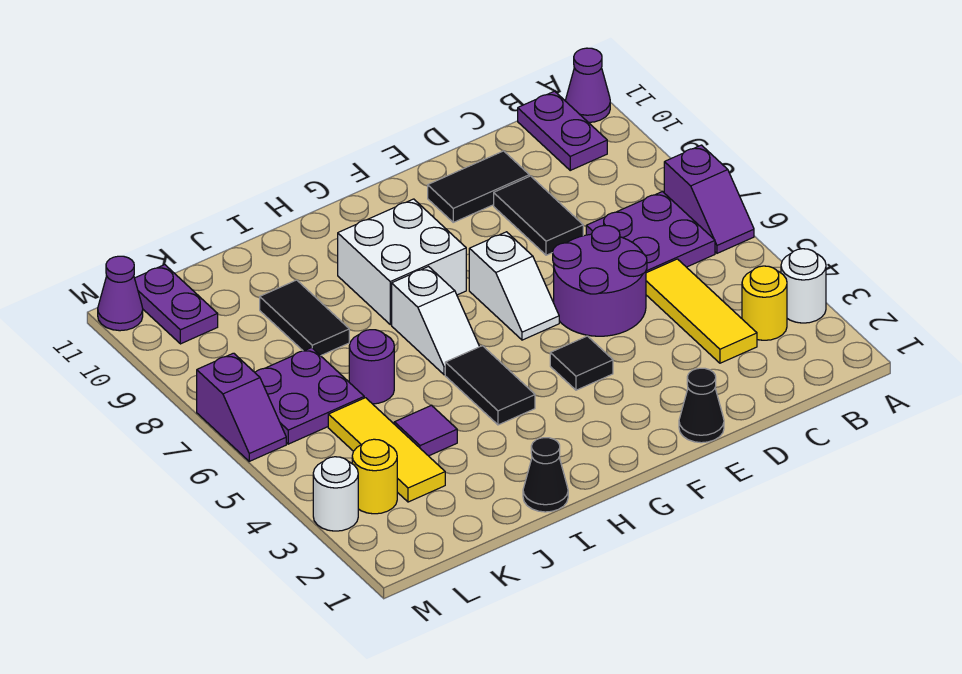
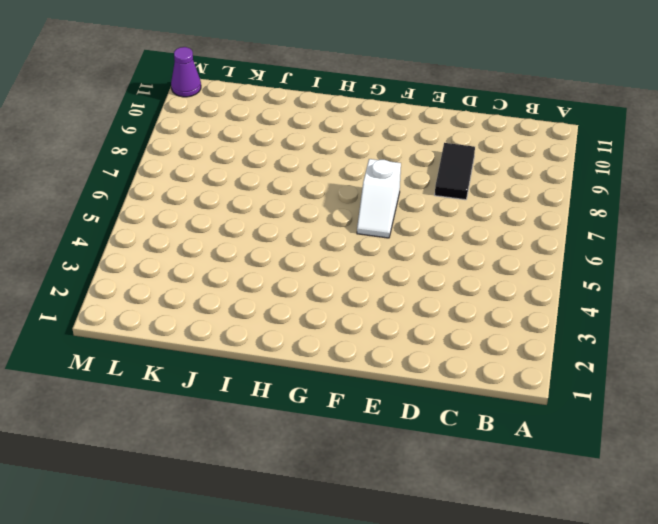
none -> white 1x1 round brick [781,249,826,323]
none -> purple 1x2 slope [664,145,754,253]
none -> purple 1x1 cone [565,48,610,122]

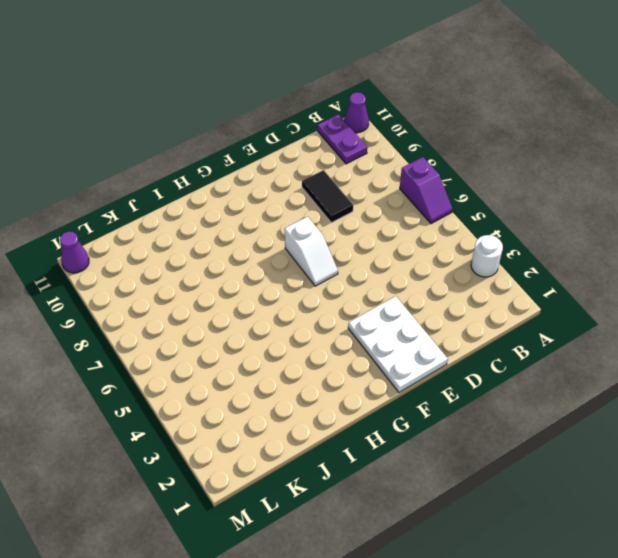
white 2x3 plate [348,296,448,392] -> black 1x1 cone [679,368,724,443]
none -> yellow 1x1 round brick [742,266,787,340]
none -> purple 2x2 plate [586,191,715,273]
none -> yellow 1x3 tile [646,259,757,363]

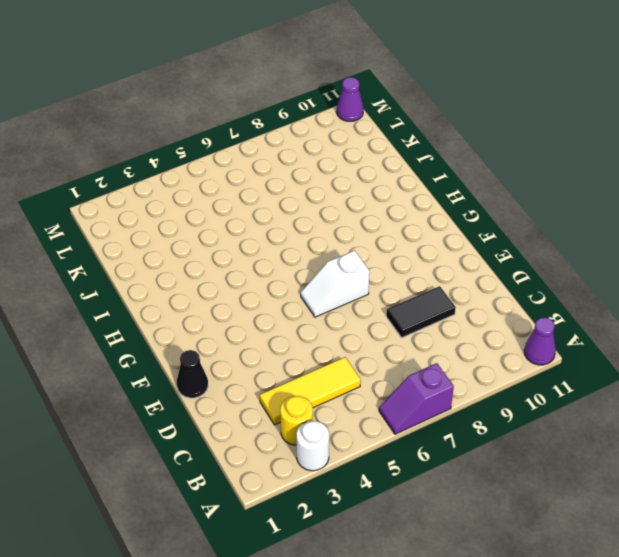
none -> purple 2x2 plate [586,191,715,273]
none -> purple 1x2 plate [518,91,607,170]
none -> purple 2x2 round brick [553,226,647,336]

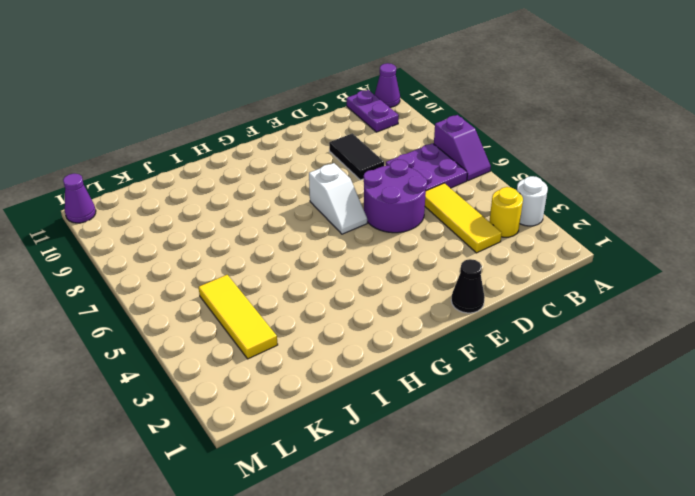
none -> black 1x2 tile [428,151,529,222]
none -> black 1x1 tile [550,336,613,390]
none -> white 2x2 brick [338,199,466,325]

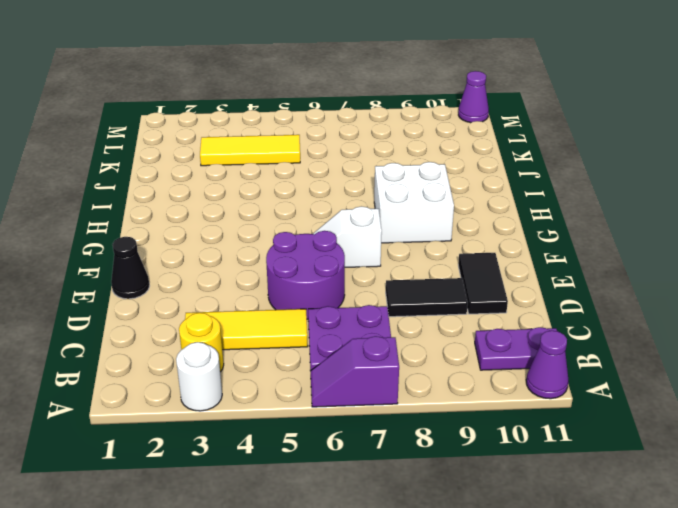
none -> black 1x1 tile [550,336,613,390]
none -> black 1x2 tile [445,346,535,425]
none -> white 1x2 slope [392,267,479,375]

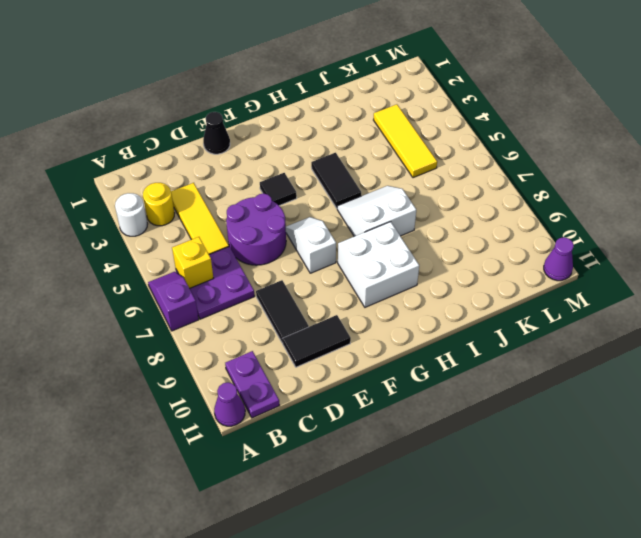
yellow 1x1 brick [172,237,213,288] -> none
white 2x2 slope [337,186,416,236] -> white 1x2 slope [392,267,479,375]
none -> black 1x1 cone [523,438,568,512]
none -> purple 1x1 tile [394,405,457,456]
none -> purple 1x1 round brick [349,330,394,404]

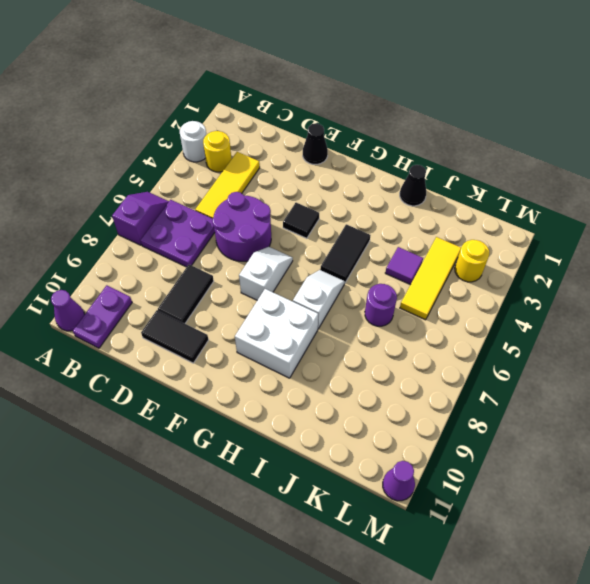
none -> black 1x2 tile [260,280,349,356]
none -> purple 2x2 plate [255,348,364,444]
none -> purple 1x2 plate [135,265,218,344]

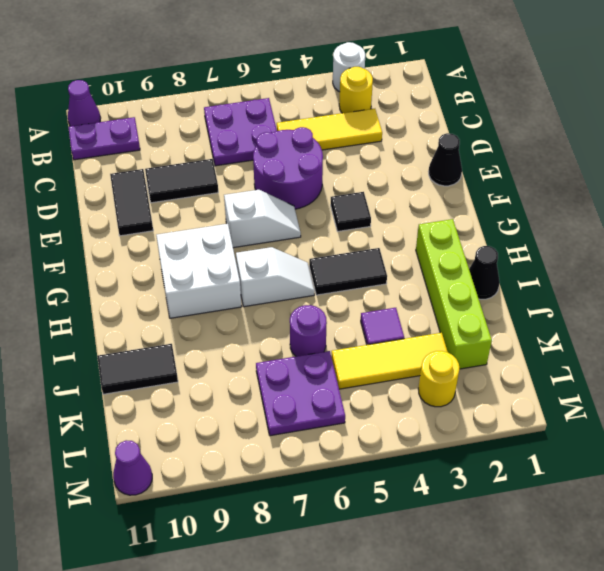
lime 1x4 brick [416,219,492,369] -> none
black 1x2 tile [97,344,178,394] -> black 1x2 tile moved to [260,280,349,356]
none -> purple 1x2 slope [664,145,754,253]
none -> purple 1x2 plate [135,265,218,344]
none -> white 1x1 round brick [313,457,358,531]

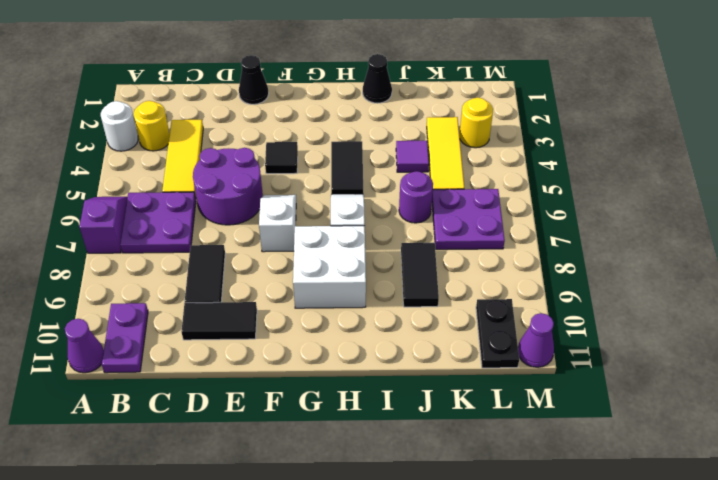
black 1x2 plate [476,299,519,368] -> purple 1x2 plate [135,265,218,344]
none -> white 1x1 round brick [313,457,358,531]
none -> purple 1x2 slope [197,353,286,461]

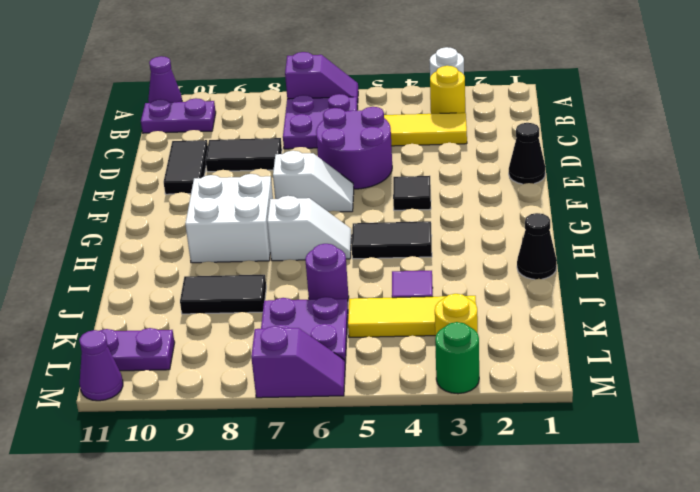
green 1x1 round brick [435,322,479,394] -> white 1x1 round brick [313,457,358,531]

